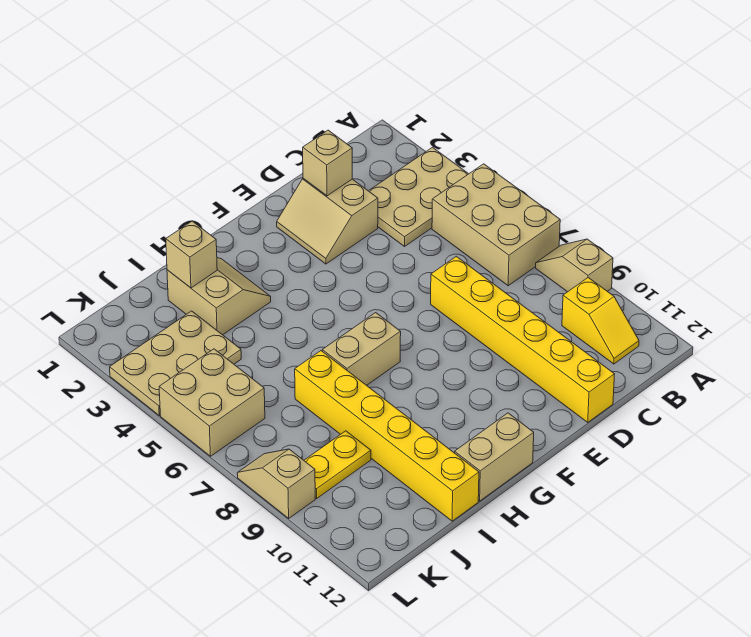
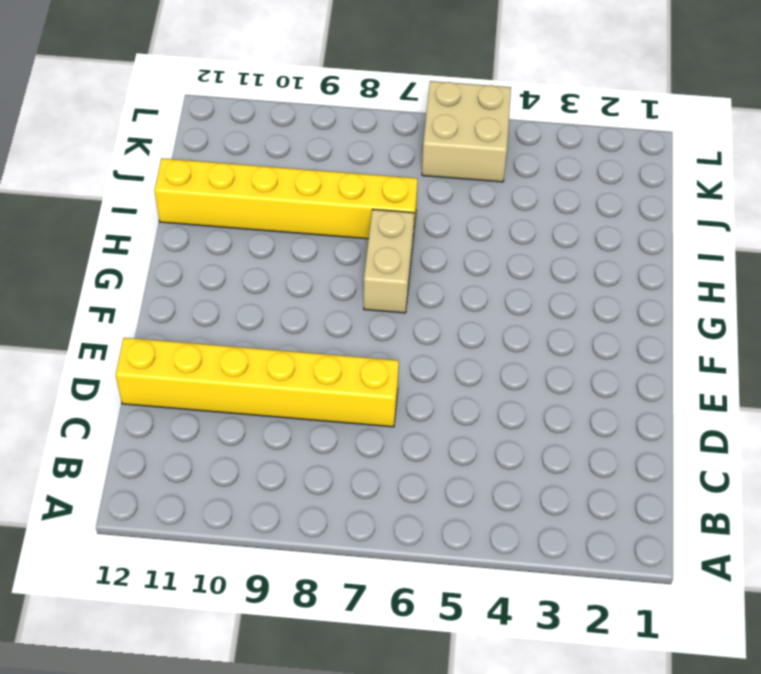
none -> tan 2x3 plate [369,147,468,246]
none -> tan 2x3 brick [432,164,560,286]
none -> tan 1x2 slope [536,239,613,292]

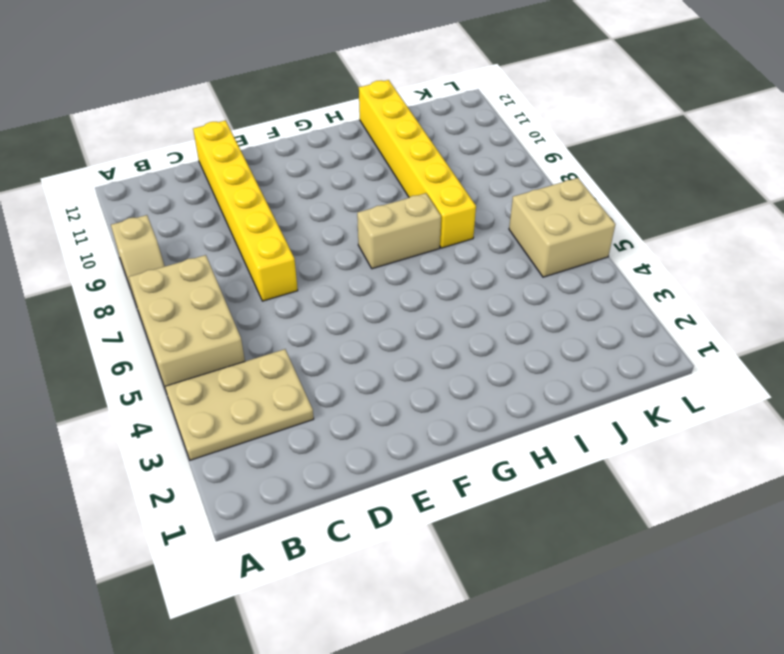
none -> yellow 1x2 slope [562,278,639,364]
none -> tan 2x2 slope [277,178,378,264]
none -> tan 1x2 brick [455,413,534,501]

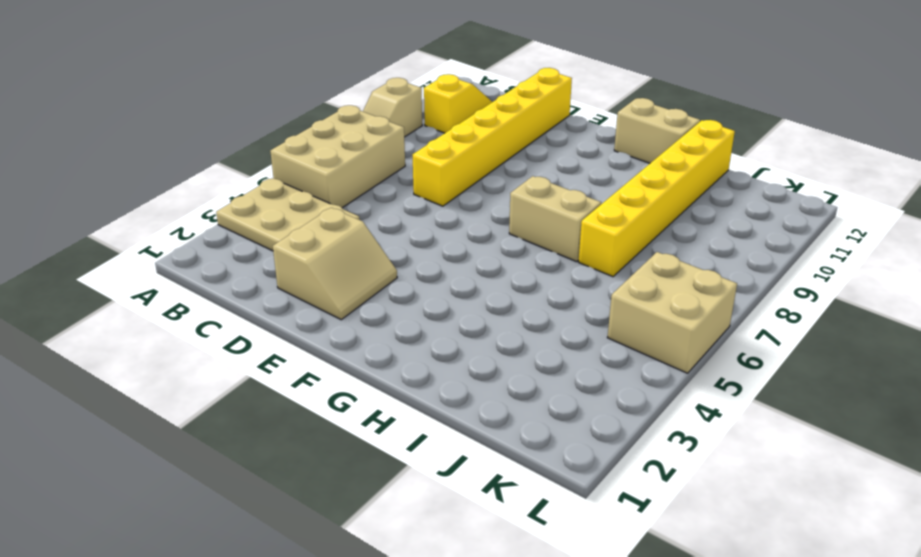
none -> tan 2x2 slope [167,258,271,335]
none -> tan 2x3 plate [110,311,241,415]
none -> yellow 1x2 plate [304,431,371,498]

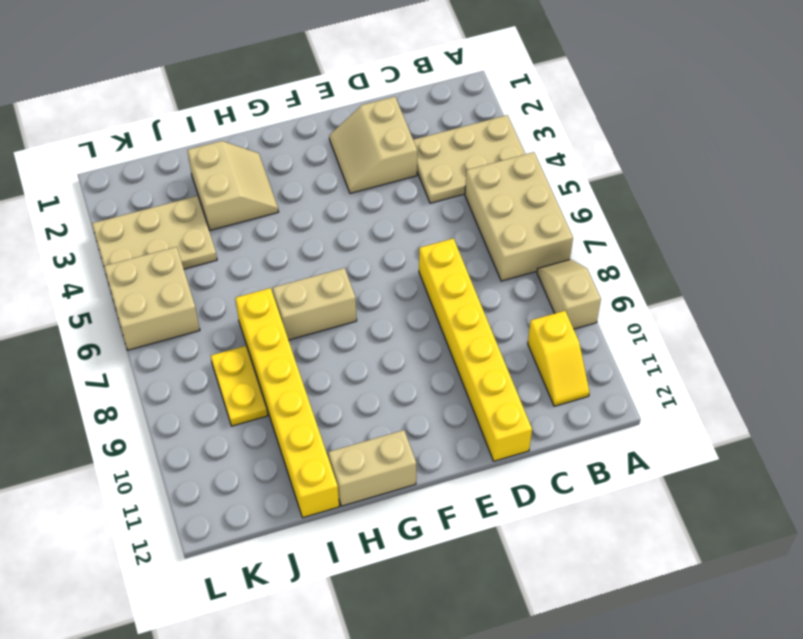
yellow 1x2 plate [211,346,267,426] -> yellow 1x2 plate turned to [304,431,371,498]
none -> tan 1x2 slope [237,449,315,518]
none -> tan 1x1 brick [303,130,352,196]
none -> tan 1x1 brick [166,221,217,288]

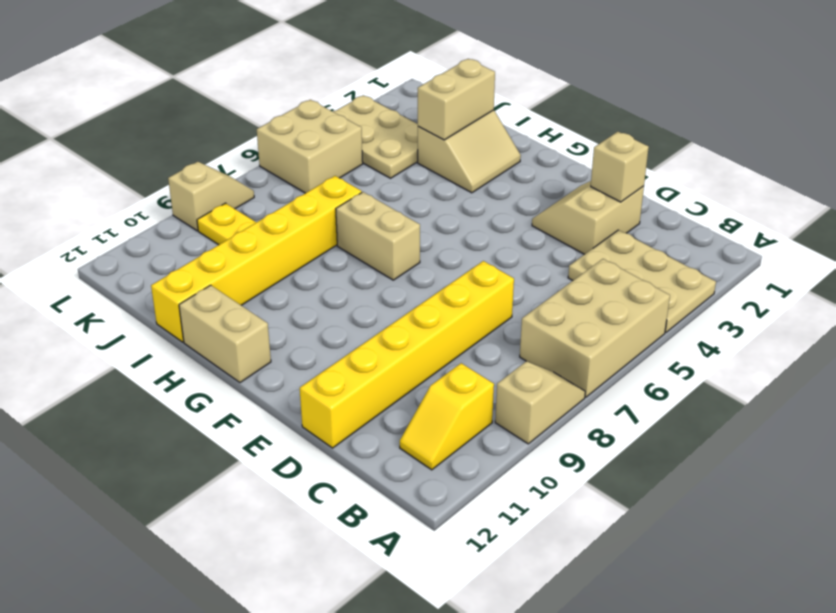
tan 1x2 brick [418,59,495,140] -> tan 1x1 brick [166,221,217,288]

